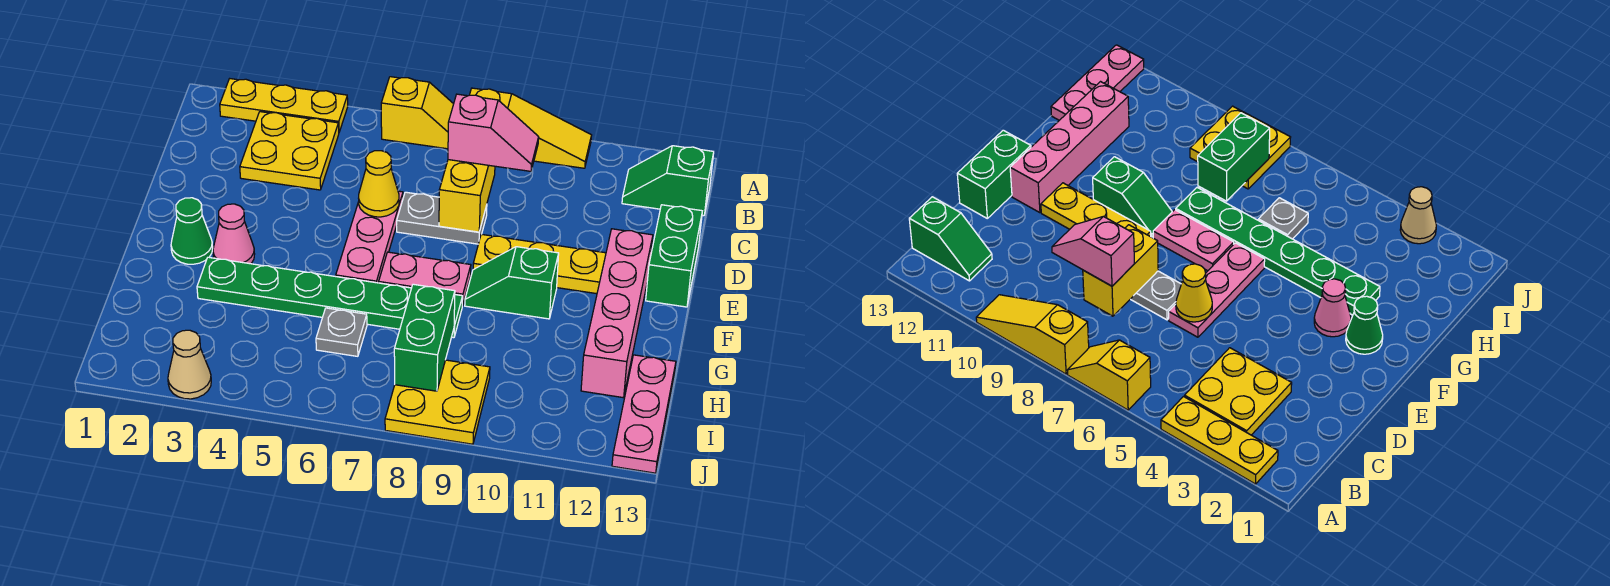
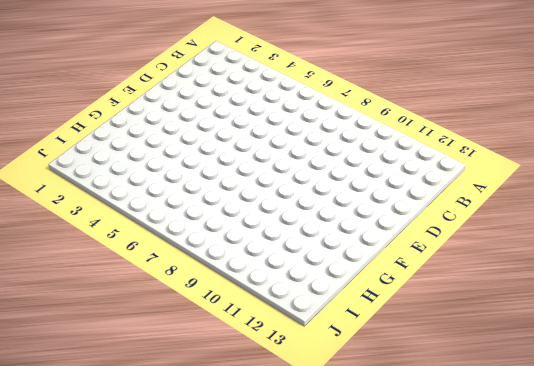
none -> yellow 1x3 plate [220,79,348,132]
none -> yellow 1x2 slope [381,77,453,149]
none -> yellow 1x3 slope [470,88,592,168]

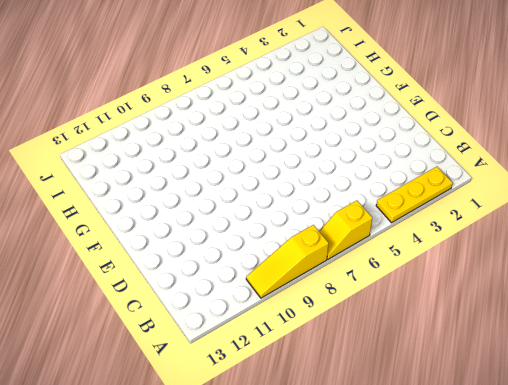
none -> yellow 2x2 plate [240,112,339,190]
none -> green 1x2 slope [622,146,714,216]
none -> pink 1x3 plate [336,191,403,283]

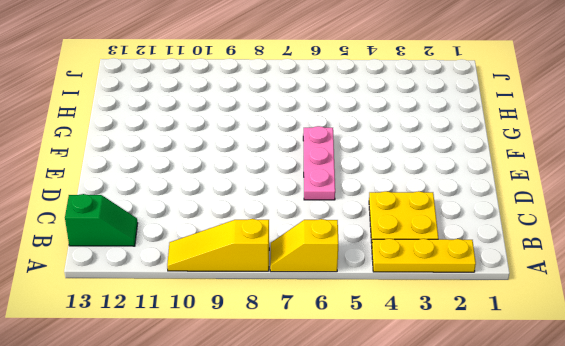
none -> grey 1x2 plate [397,192,487,244]
none -> green 1x2 brick [646,205,702,307]
none -> yellow 1x3 plate [473,234,606,294]

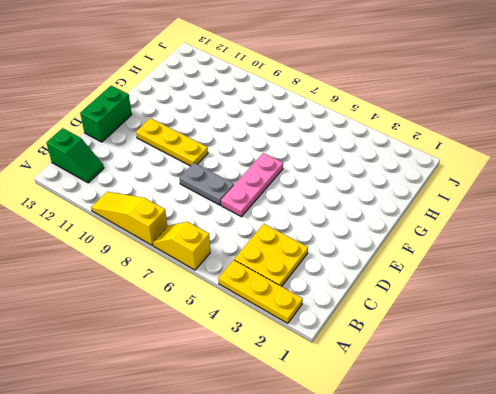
none -> pink 1x4 brick [581,229,653,398]
none -> green 1x1 cone [171,198,213,264]
none -> pink 1x1 cone [213,204,255,264]

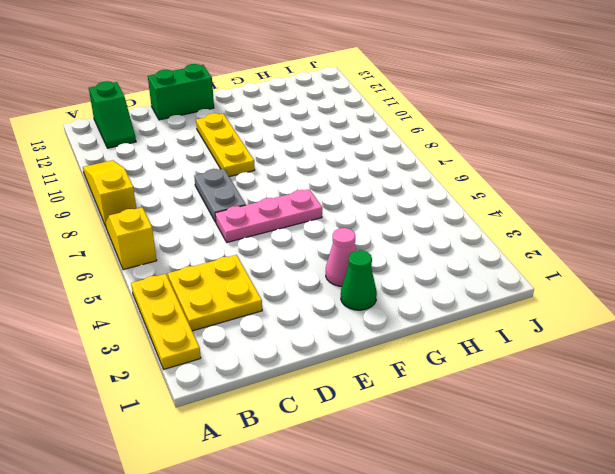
none -> pink 1x4 brick [581,229,653,398]
none -> pink 1x2 plate [379,252,471,306]
none -> green 1x2 slope [465,247,559,319]

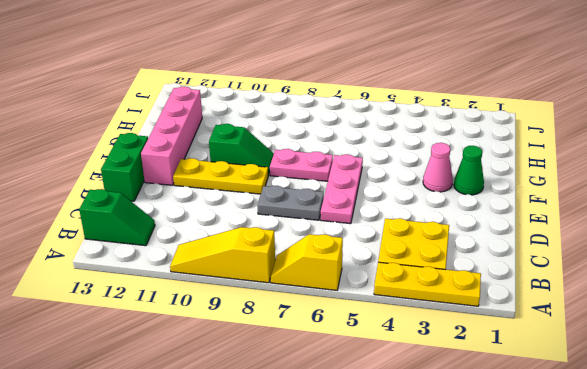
none -> green 1x6 plate [197,257,463,338]
none -> grey 1x1 plate [316,308,367,356]
none -> pink 1x3 plate [612,355,676,473]

